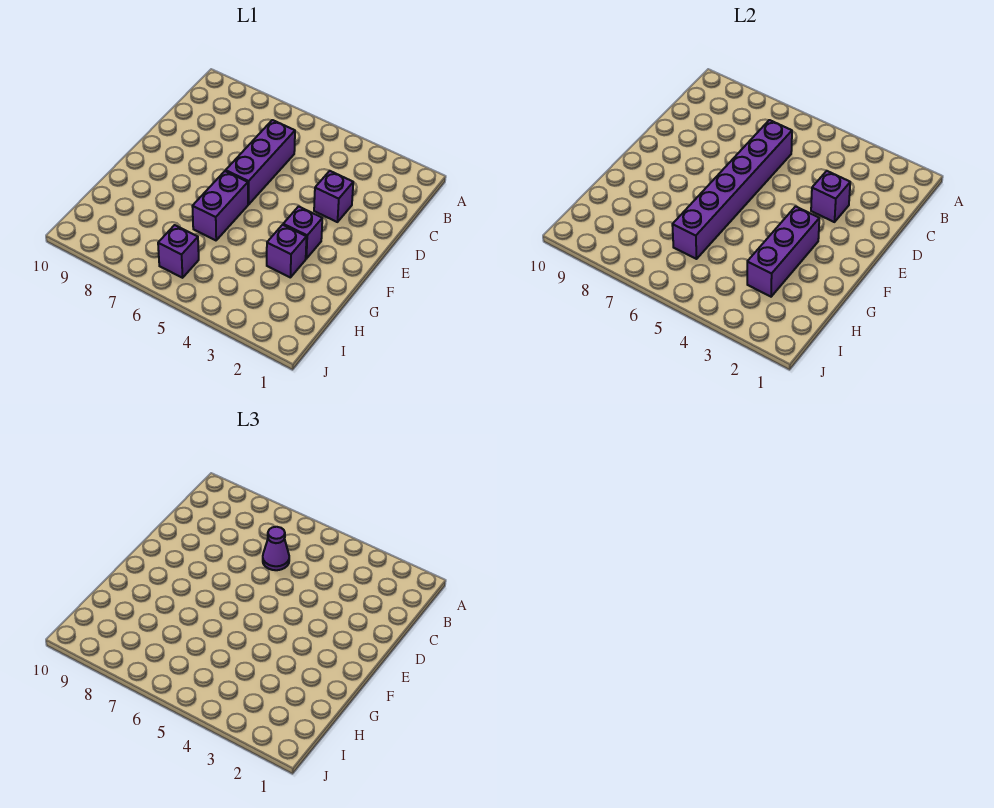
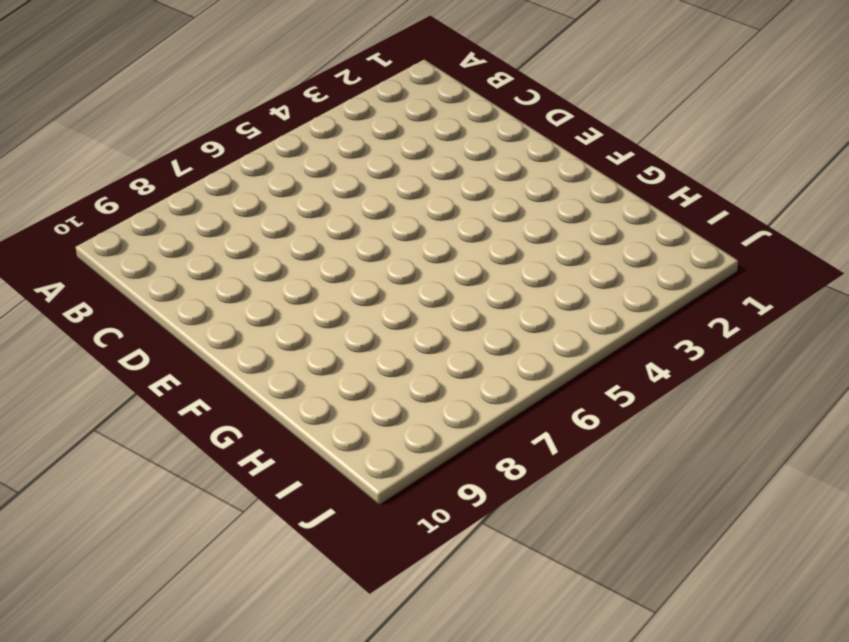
none -> purple 1x3 brick [226,120,295,205]
none -> purple 1x1 brick [314,171,353,222]

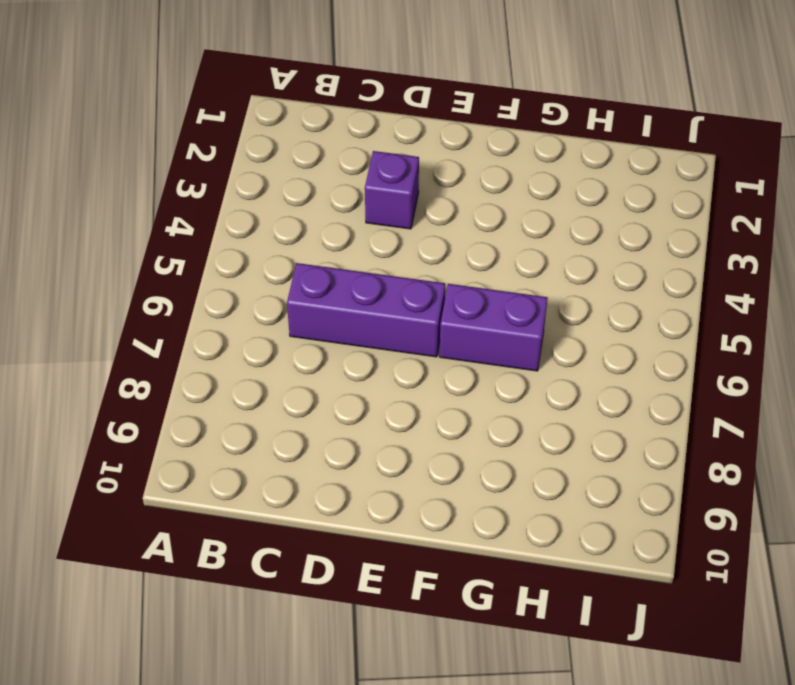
none -> purple 1x1 brick [283,206,322,259]
none -> purple 1x1 brick [267,225,306,277]

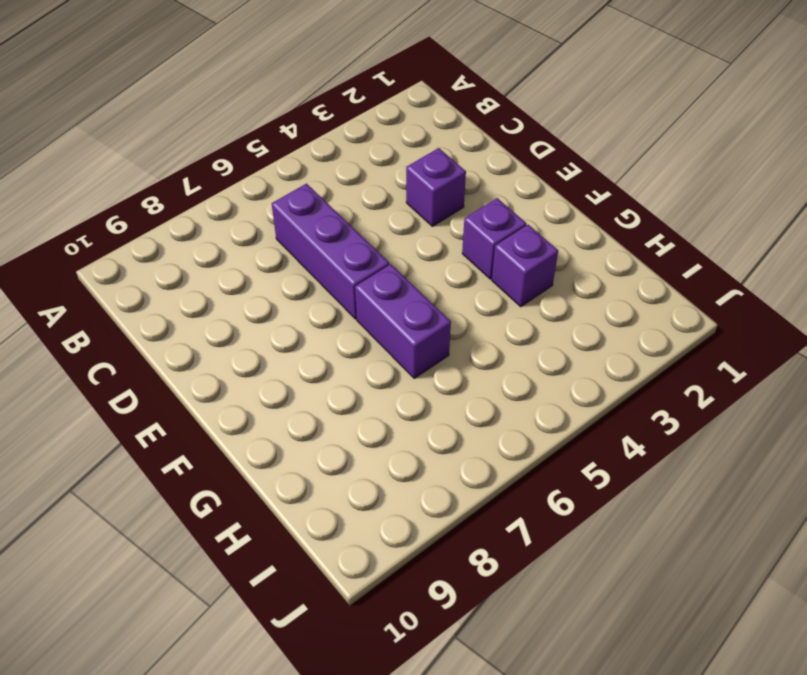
none -> purple 1x1 brick [158,225,199,278]
none -> purple 1x6 brick [672,120,792,259]

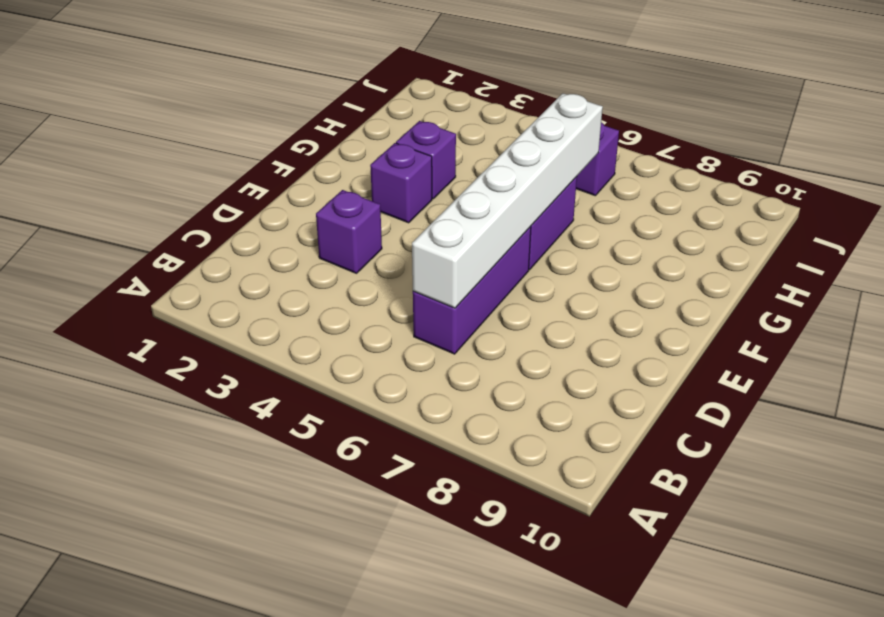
white 1x6 brick [412,93,603,308] -> purple 1x6 brick [672,120,792,259]
none -> purple 1x1 brick [811,171,850,222]
none -> purple 1x3 brick [747,206,819,297]

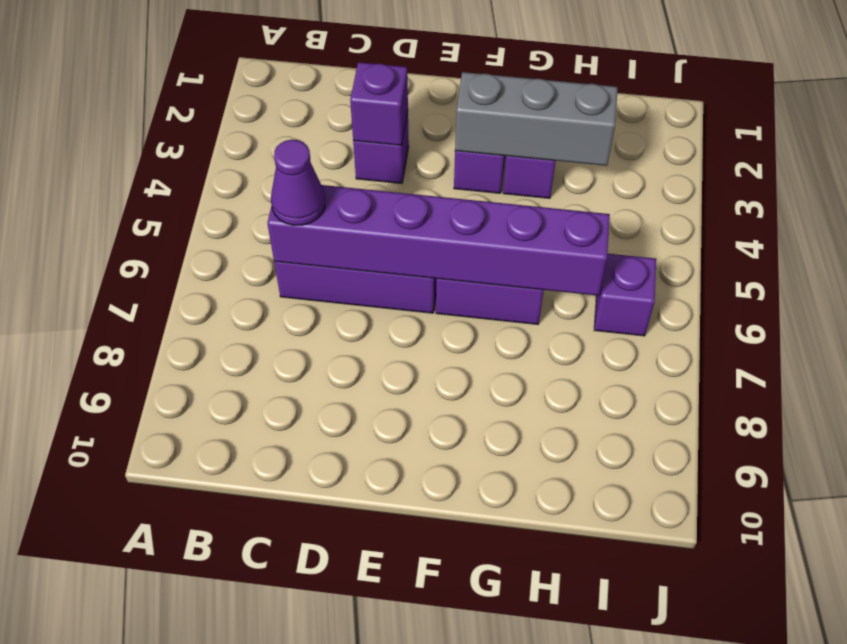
grey 1x3 brick [455,72,618,166] -> purple 1x3 brick [747,206,819,297]

